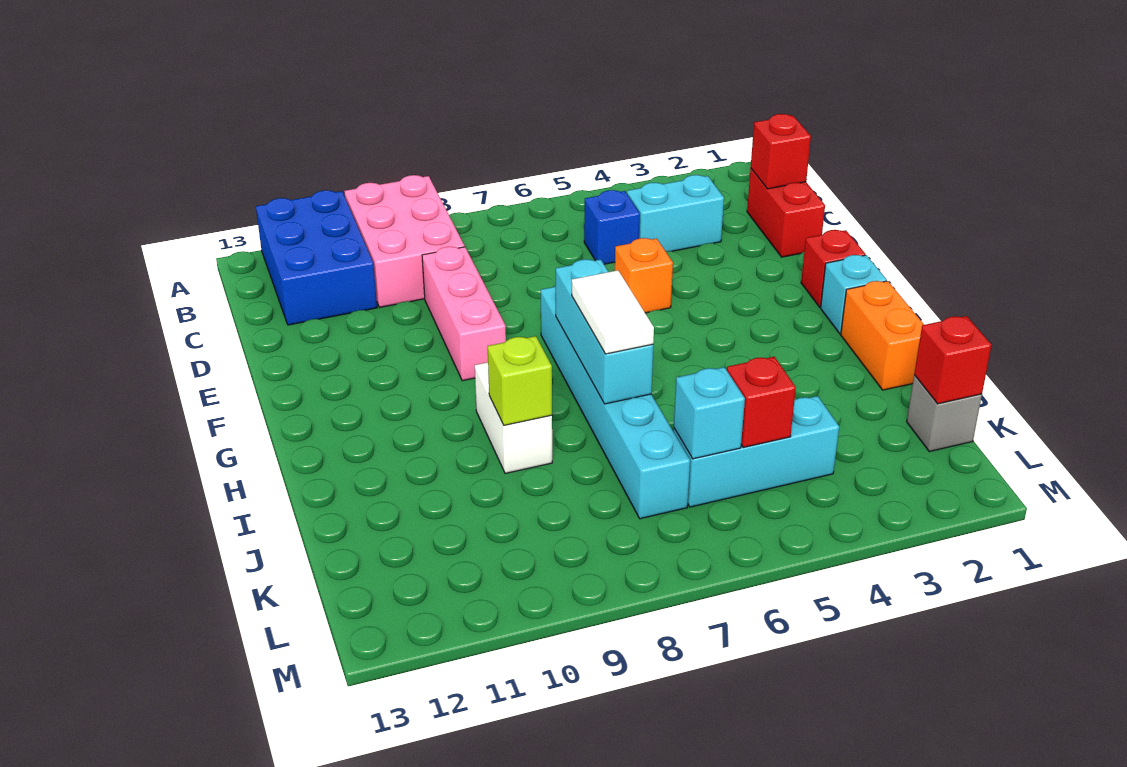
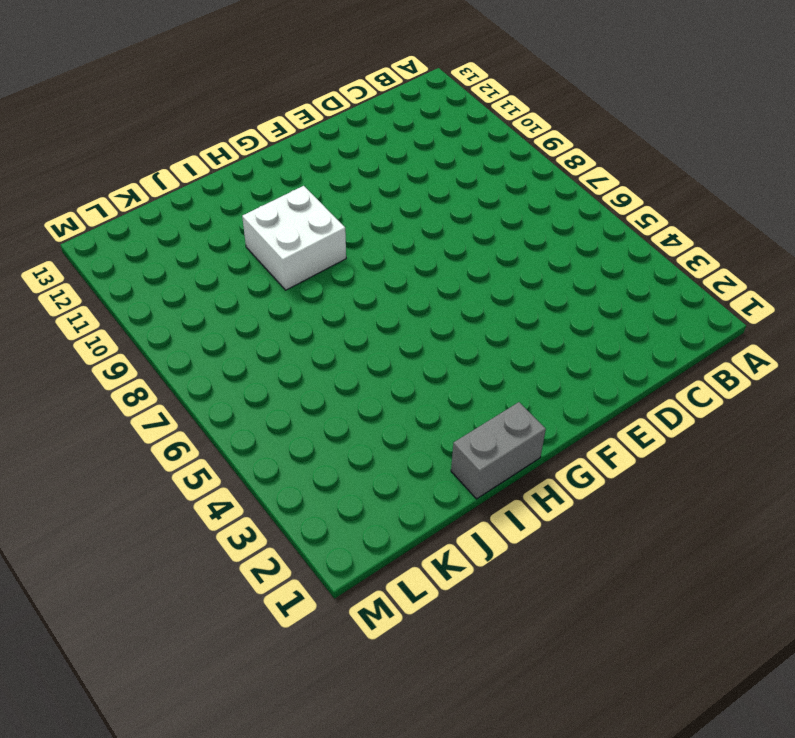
grey 1x2 brick [451,402,546,499] -> orange 1x2 brick [841,281,924,390]
white 2x2 brick [242,186,346,290] -> white 1x2 brick [475,362,552,473]
none -> pink 2x3 brick [344,175,465,307]
none -> blue 2x3 brick [256,190,377,325]
none -> red 1x2 brick [747,169,825,257]

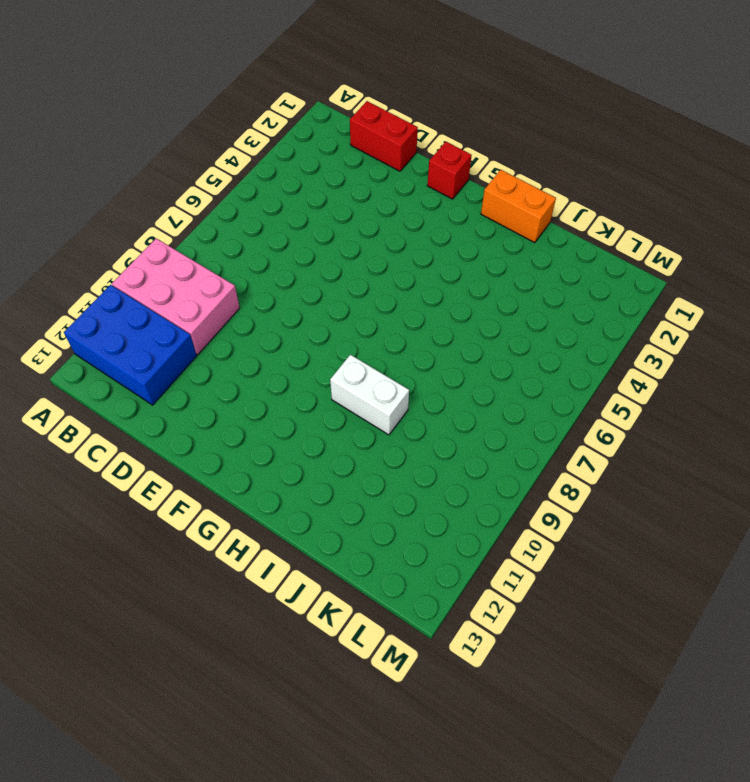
none -> cyan 1x2 brick [627,175,724,251]
none -> blue 1x1 brick [584,190,640,264]
none -> pink 1x3 brick [422,247,506,381]

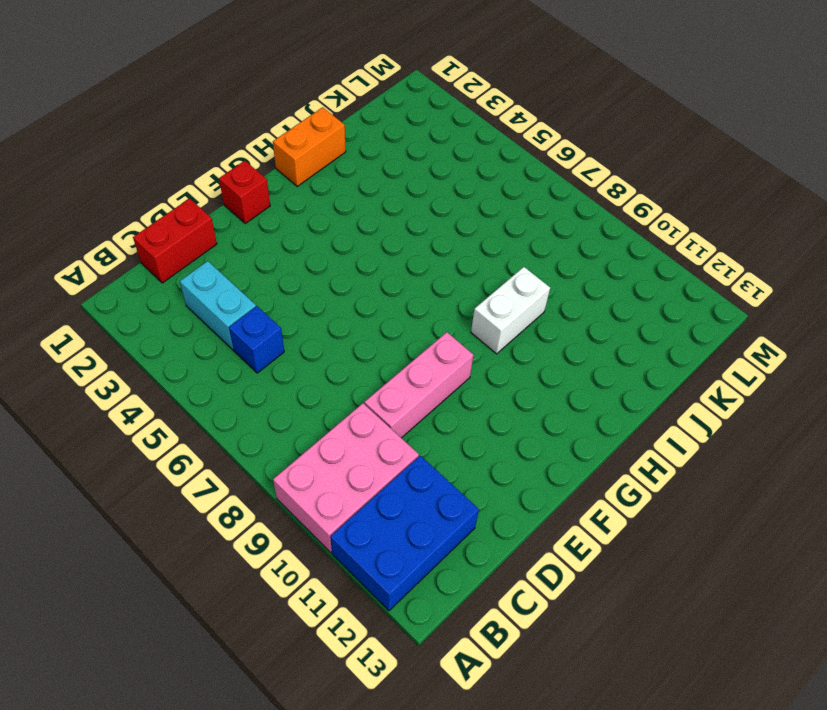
none -> orange 1x1 brick [615,238,673,313]
none -> cyan 1x6 brick [541,287,690,519]
none -> cyan 1x1 brick [821,255,887,334]

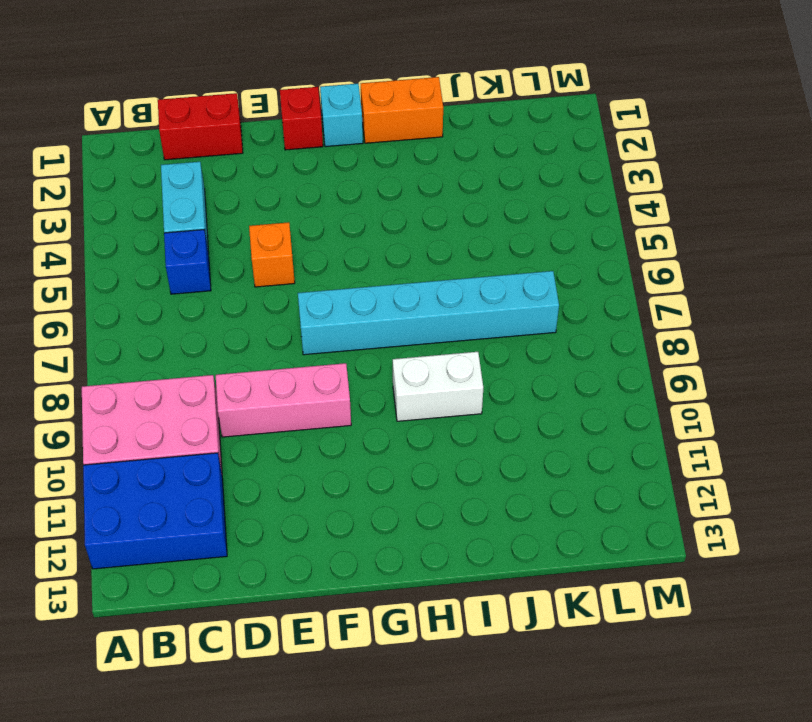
none -> grey 1x1 brick [907,375,982,452]
none -> cyan 1x3 brick [674,396,839,507]
none -> red 1x1 brick [751,114,811,189]

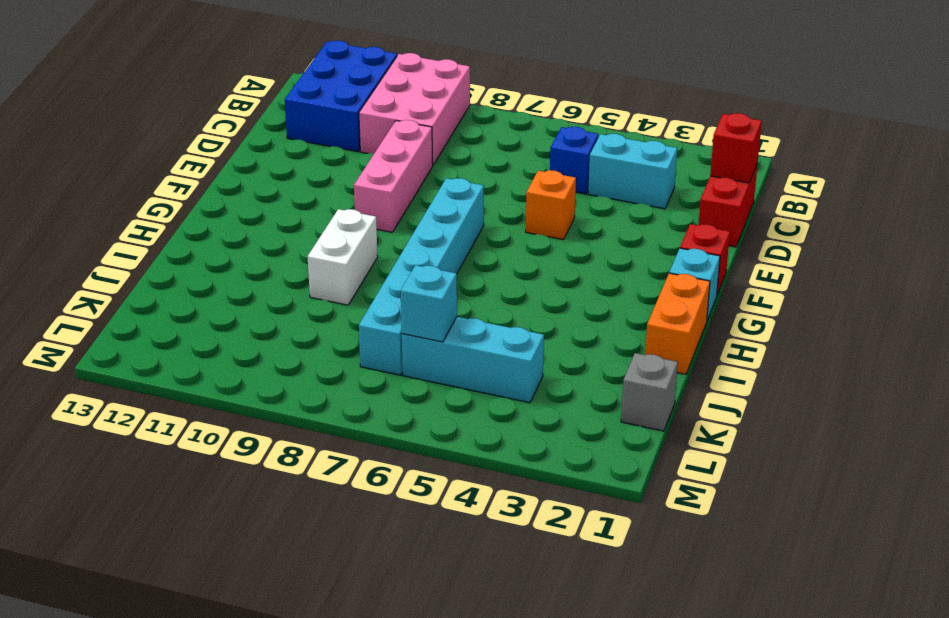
none -> cyan 1x3 brick [555,259,653,404]
none -> lime 1x1 brick [488,336,552,425]
none -> red 1x1 brick [914,316,991,404]

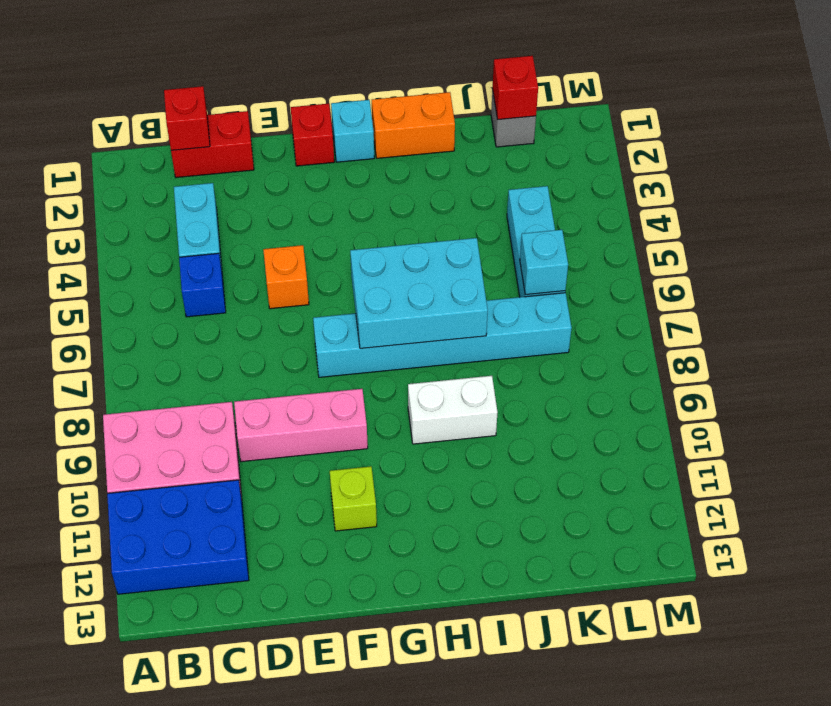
lime 1x1 brick [330,466,377,531] -> lime 1x1 brick moved to [488,336,552,425]
cyan 2x3 brick [350,238,488,348] -> cyan 1x3 brick [555,259,653,404]
none -> red 1x1 brick [727,357,796,447]
none -> white 1x2 tile [572,270,654,354]

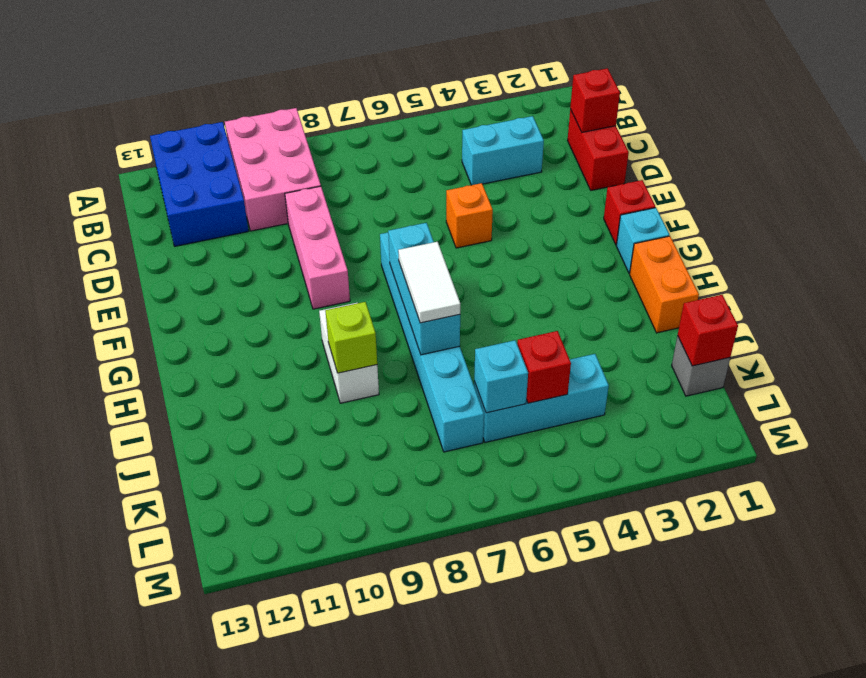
none -> blue 1x1 brick [584,190,640,264]

